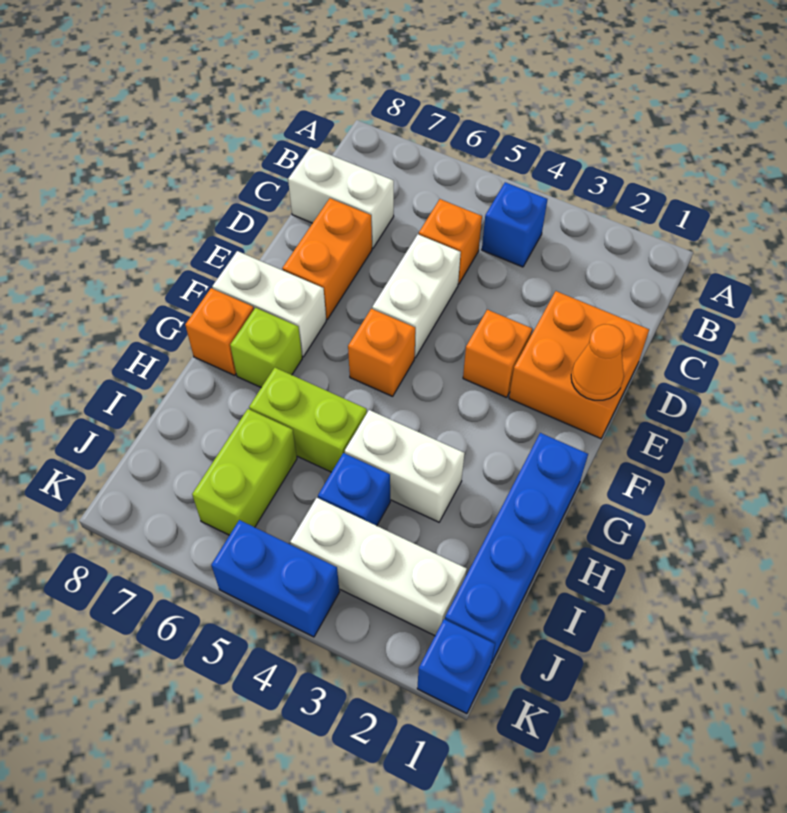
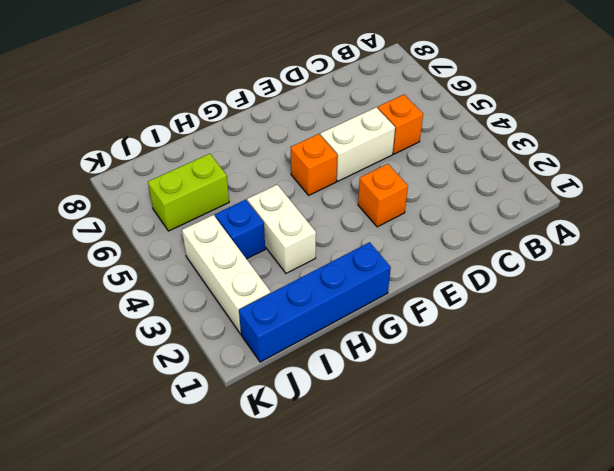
none -> blue 1x1 brick [482,182,547,267]
none -> white 1x2 brick [288,147,394,248]
none -> orange 2x2 brick [509,291,649,439]

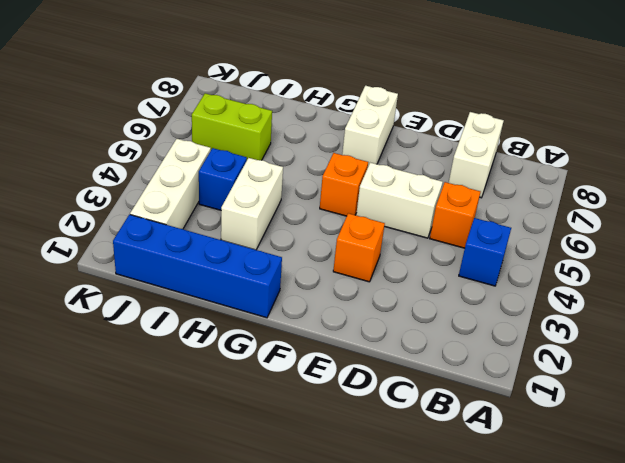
none -> orange 2x2 brick [509,291,649,439]
none -> orange 1x2 brick [282,198,372,319]
none -> lime 1x1 brick [230,308,302,388]

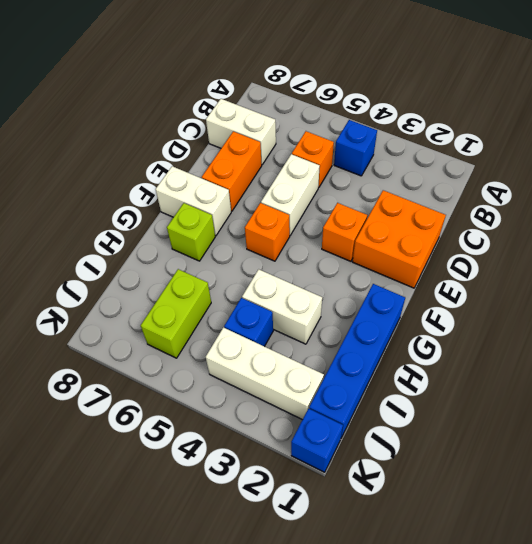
none -> orange 1x1 brick [185,288,254,375]
none -> lime 1x2 brick [249,368,367,472]
none -> blue 1x2 brick [211,520,340,637]

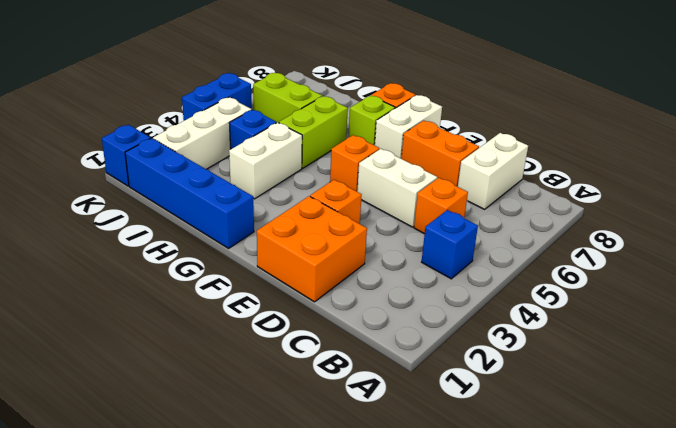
none -> orange 1x1 cone [571,324,625,400]

